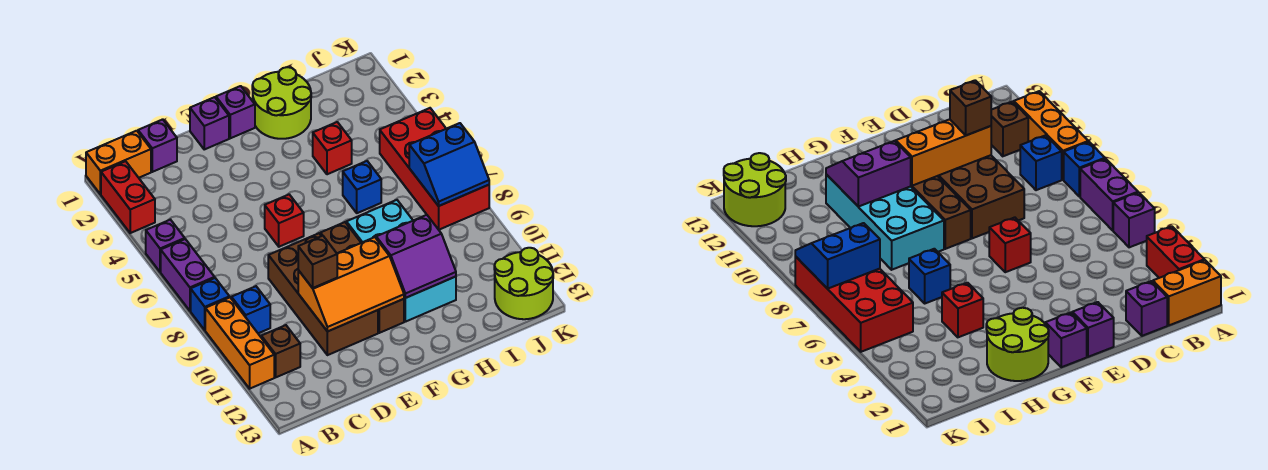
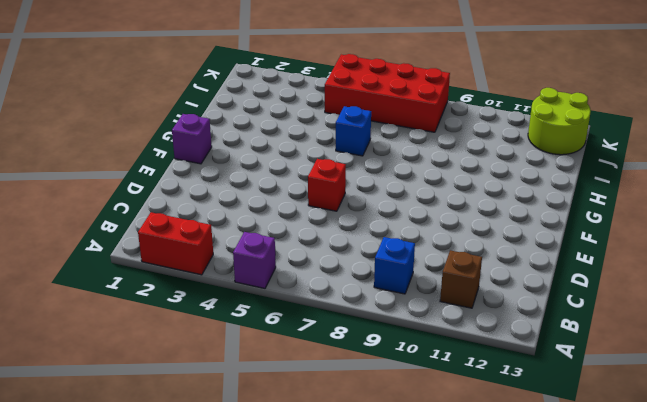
none -> orange 1x2 brick [86,131,151,194]
none -> purple 1x2 brick [161,239,215,311]
none -> blue 1x1 brick [191,278,229,330]

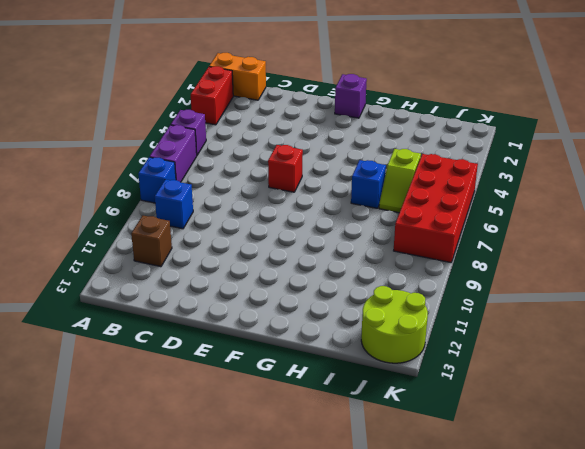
lime 1x2 slope [379,149,421,213] -> none
none -> orange 1x3 brick [205,297,274,389]
none -> purple 1x1 brick [138,119,177,172]
none -> brown 2x4 brick [268,233,378,355]

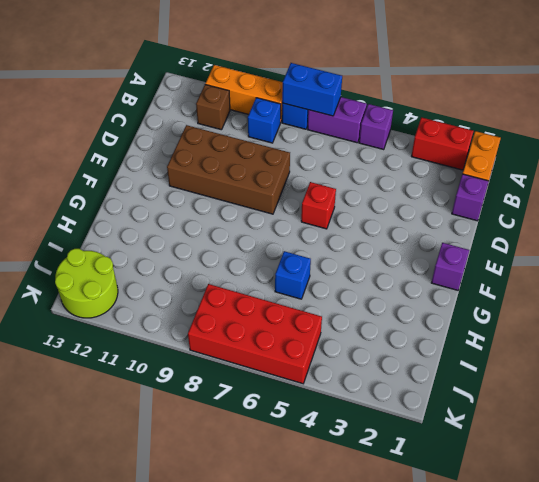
blue 1x2 brick [282,63,342,116] -> none
none -> purple 1x1 brick [190,97,229,149]
none -> brown 1x4 brick [320,222,404,333]
none -> lime 2x2 round brick [252,67,311,139]

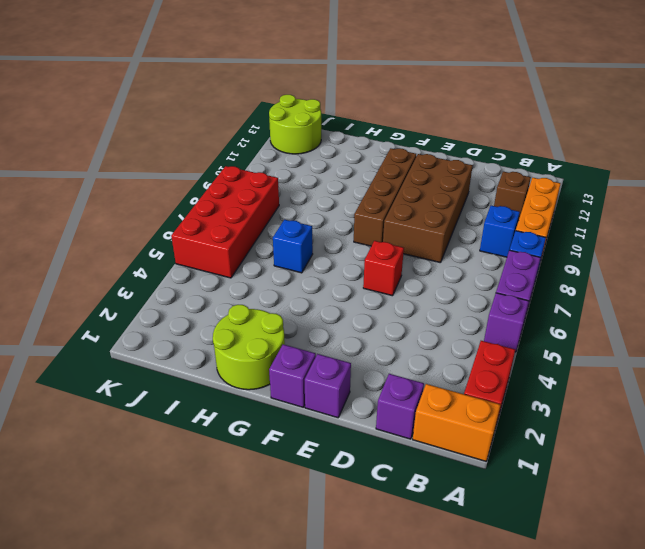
none -> cyan 2x4 brick [346,200,456,322]
none -> red 1x1 brick [313,122,352,174]
none -> orange 2x3 slope [298,237,404,332]

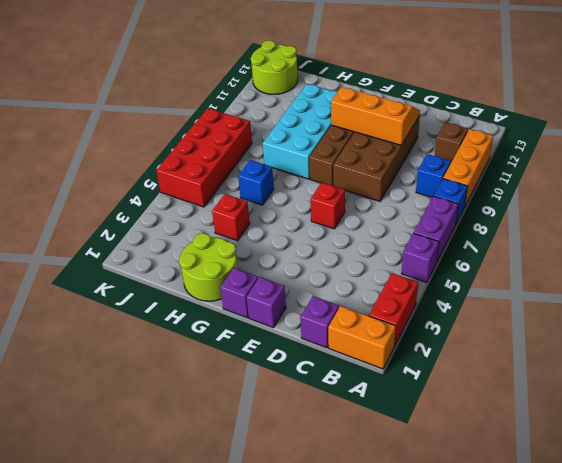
none -> purple 2x2 slope [376,215,456,298]
none -> blue 2x2 slope [409,123,489,206]
none -> brown 1x1 brick [298,236,337,288]

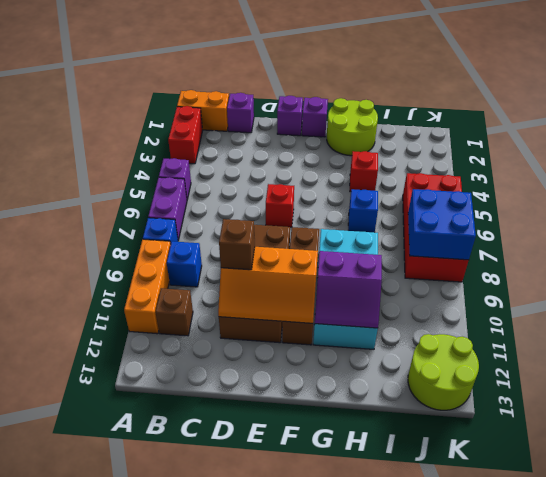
blue 2x2 brick [408,189,476,260] -> blue 2x2 slope [409,123,489,206]

